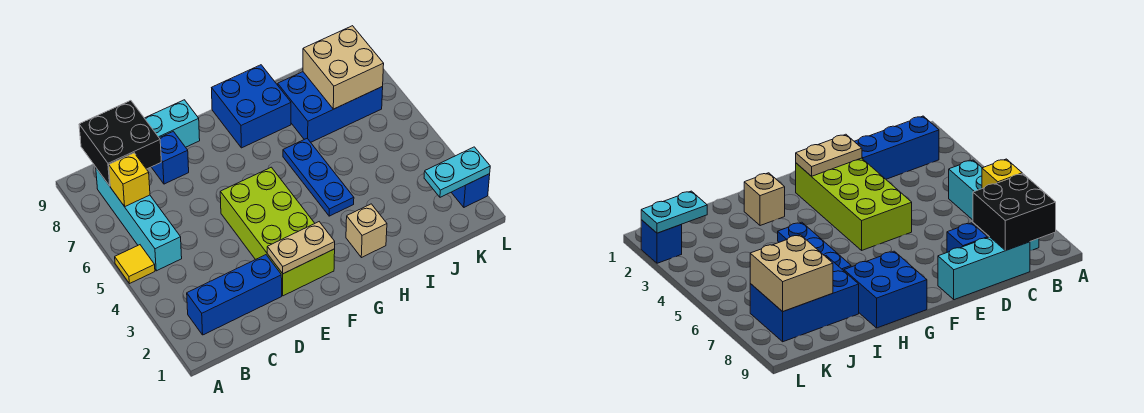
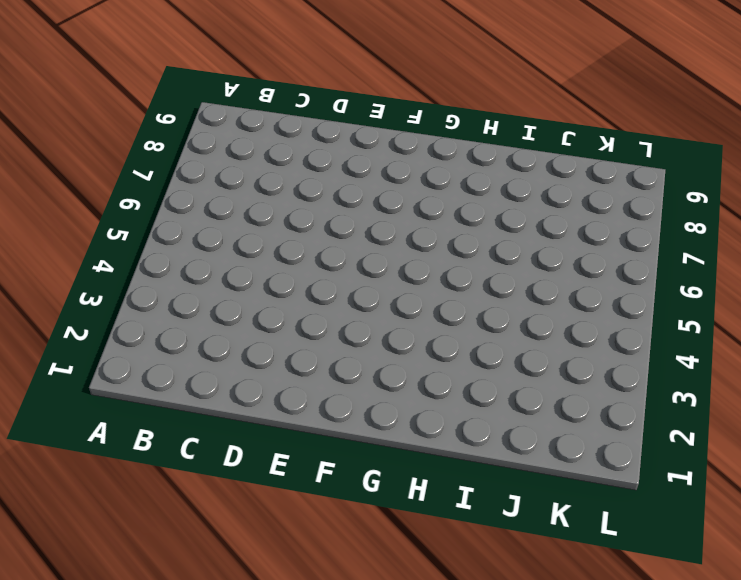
none -> yellow 1x1 tile [115,245,155,284]
none -> blue 1x3 brick [187,255,282,335]
none -> cyan 1x4 brick [96,168,182,271]

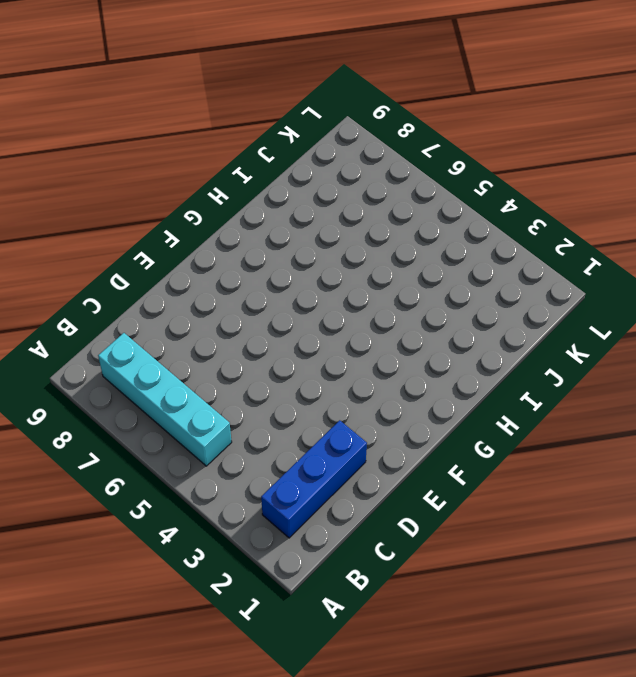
none -> yellow 1x1 tile [115,245,155,284]
none -> cyan 1x3 brick [145,100,200,147]
none -> blue 1x1 brick [152,131,189,184]

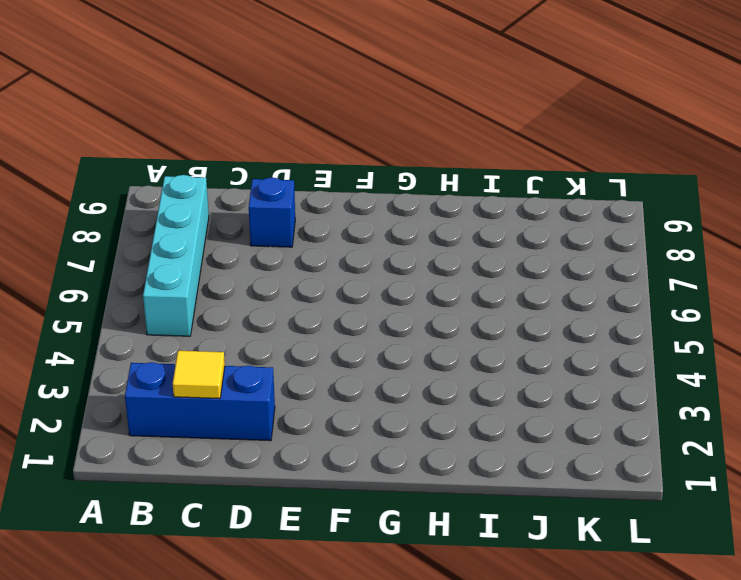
yellow 1x1 tile [173,351,225,399] -> yellow 1x1 tile moved to [115,245,155,284]
none -> cyan 1x3 brick [145,100,200,147]
none -> lime 2x4 brick [220,167,335,296]
none -> blue 2x2 brick [212,65,291,148]

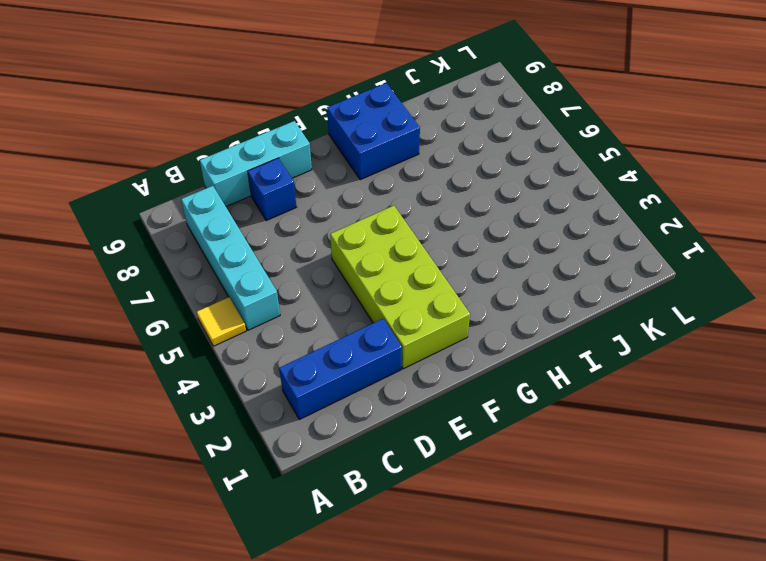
none -> tan 1x1 brick [346,204,387,258]
none -> blue 1x3 plate [283,138,354,216]
none -> blue 2x3 brick [278,72,383,142]

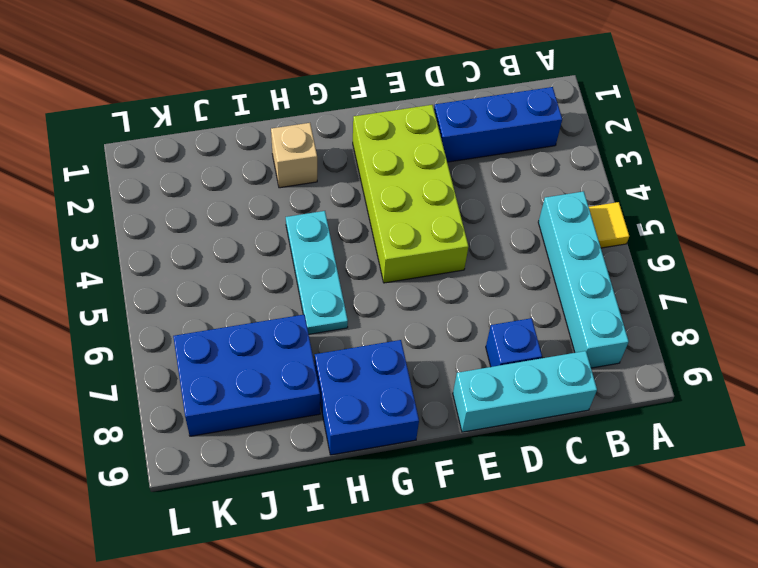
cyan 1x3 plate [286,211,348,334] -> blue 1x3 plate [283,138,354,216]
none -> blue 1x1 brick [451,174,490,207]
none -> yellow 1x1 brick [109,153,150,207]
none -> black 2x2 brick [79,101,161,186]

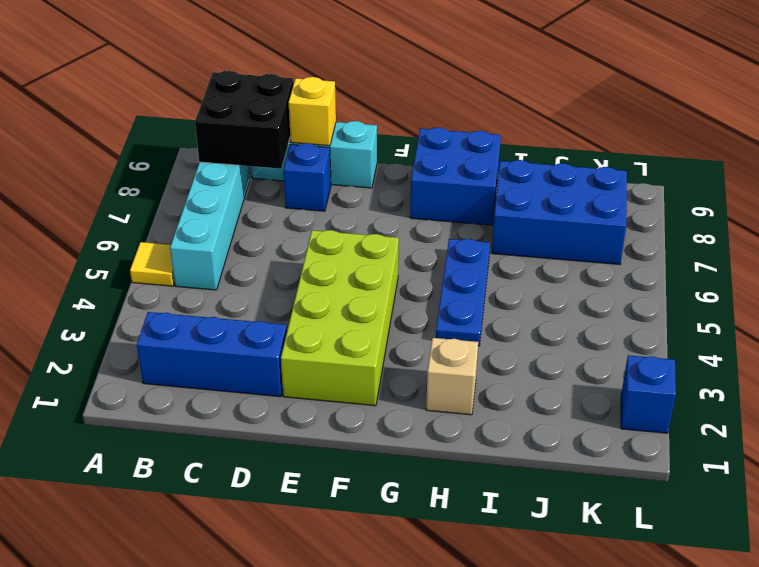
yellow 1x1 brick [289,77,336,146] -> yellow 1x1 brick moved to [109,153,150,207]
none -> tan 1x2 plate [267,222,335,274]
none -> tan 2x2 brick [303,26,384,109]
none -> cyan 1x2 plate [424,147,490,197]

